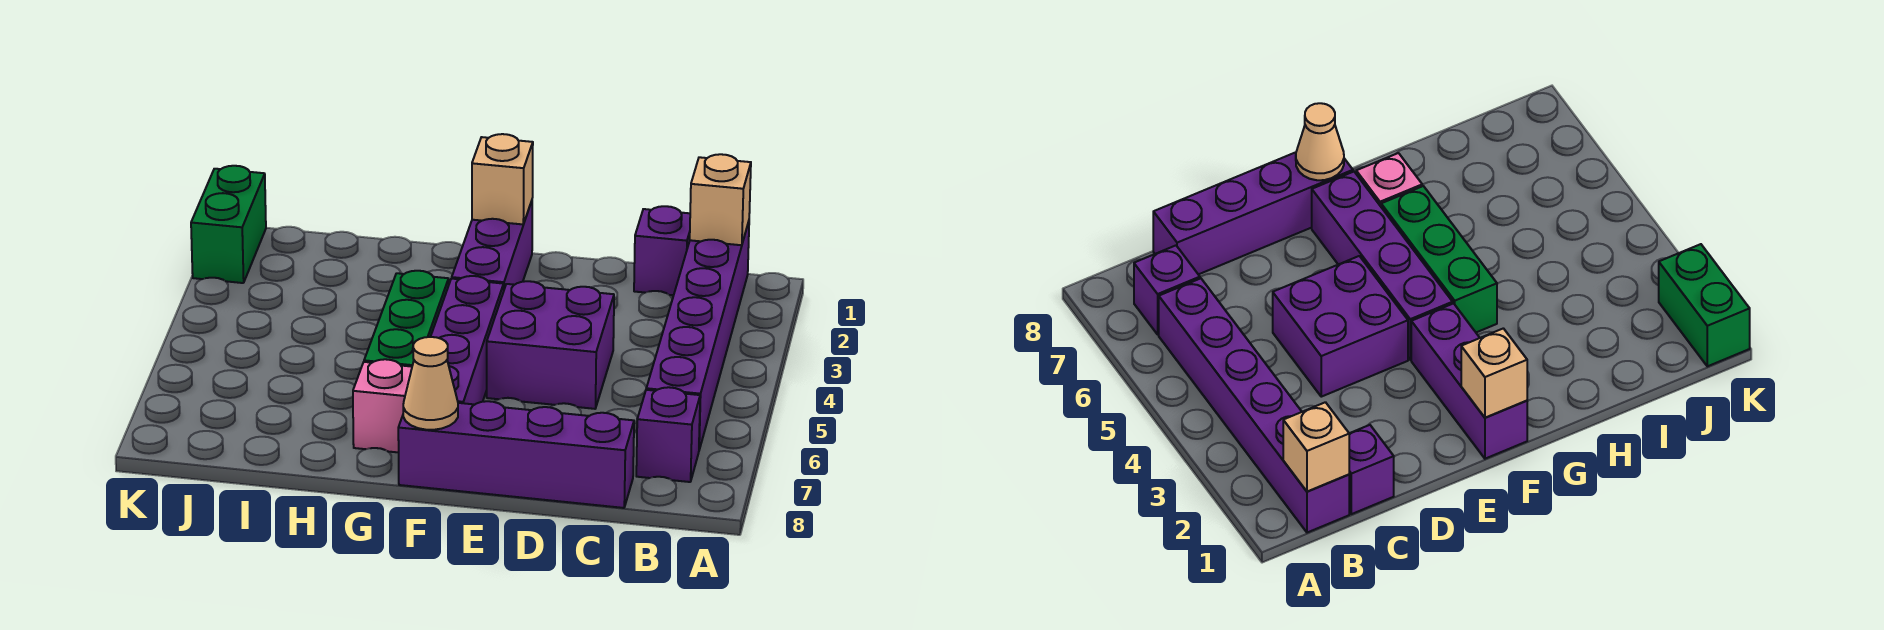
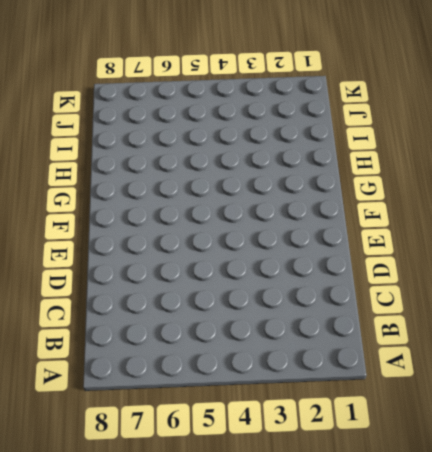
none -> purple 1x6 brick [646,222,749,450]
none -> purple 1x1 brick [636,387,700,482]
none -> purple 1x1 brick [634,206,690,295]

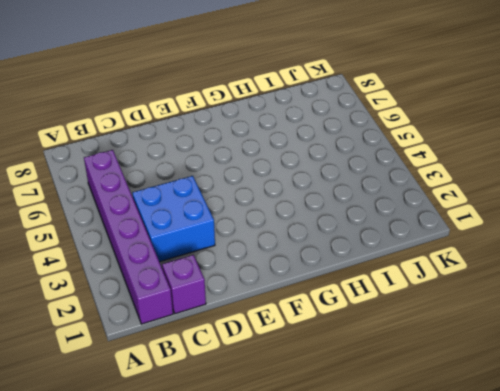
blue 2x2 brick [132,176,215,262] -> purple 2x2 brick [487,281,614,409]
none -> purple 1x1 brick [636,387,700,482]
none -> purple 1x4 brick [398,401,634,508]
none -> purple 1x3 brick [452,201,532,289]

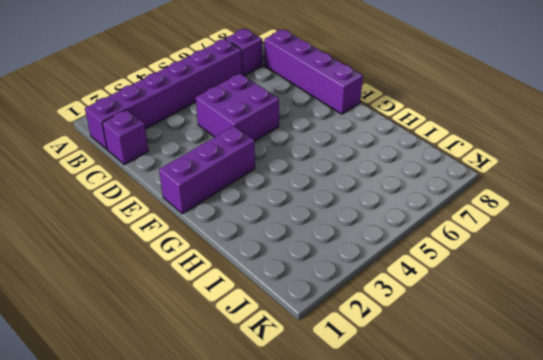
none -> purple 1x4 brick [431,276,504,404]
none -> green 1x3 brick [364,271,449,367]
none -> pink 1x1 brick [353,359,412,453]

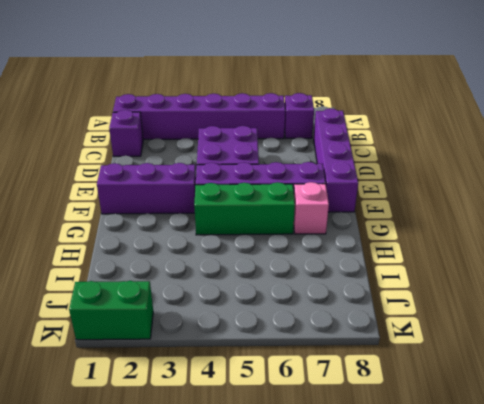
none -> tan 1x1 brick [690,154,751,245]
none -> tan 1x1 brick [472,134,533,224]
none -> tan 1x1 cone [403,337,458,430]

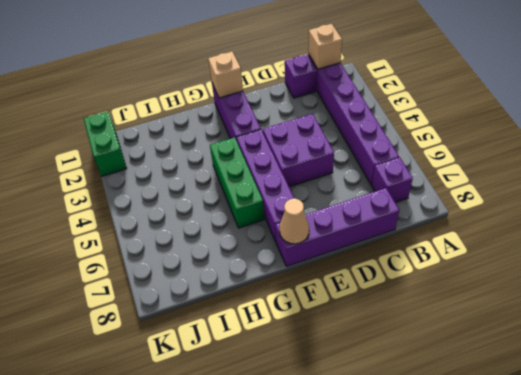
none -> pink 1x1 brick [353,359,412,453]

